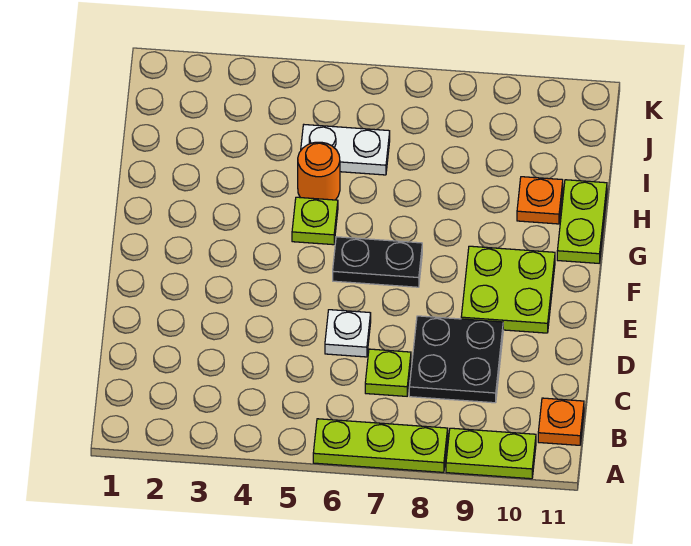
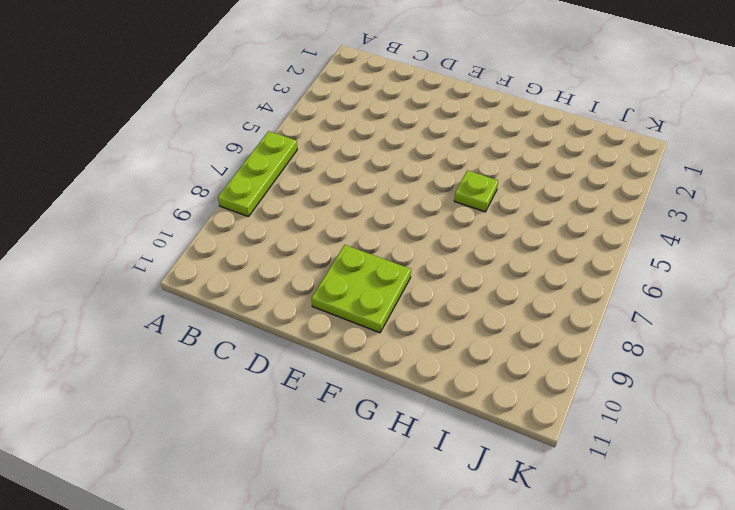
none -> lime 1x2 plate [446,428,536,479]
none -> orange 1x1 plate [538,398,584,445]
none -> lime 1x1 plate [365,349,411,396]

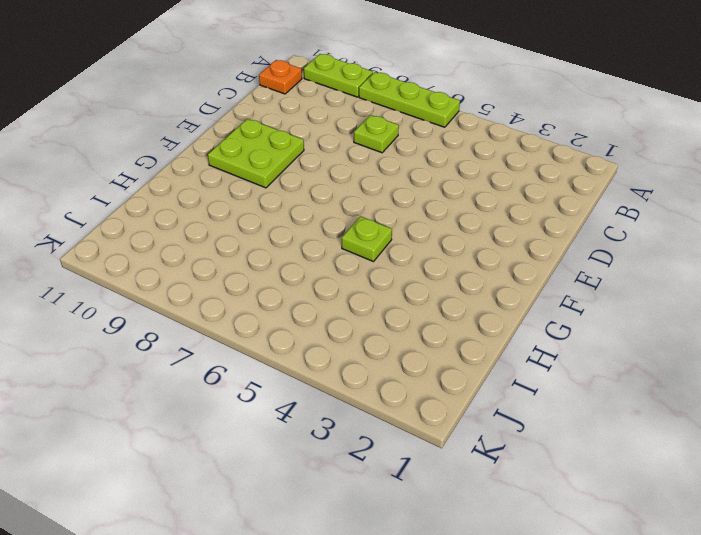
none -> black 2x2 plate [409,316,503,403]
none -> white 1x1 plate [325,310,371,357]
none -> black 1x2 plate [333,237,422,287]

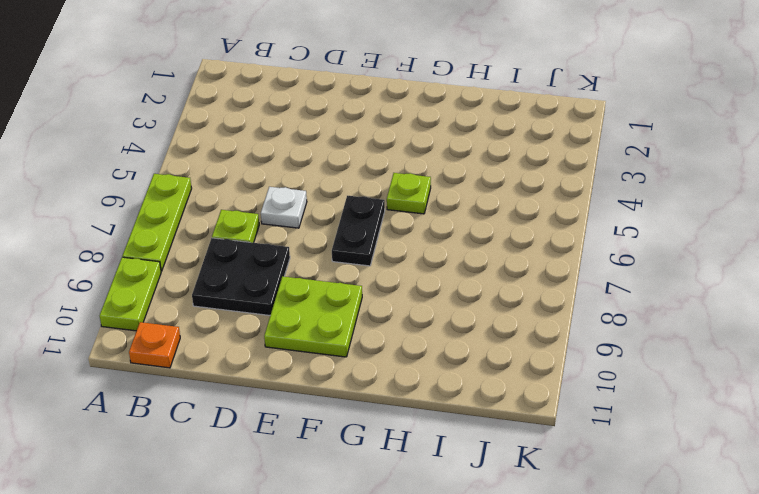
none -> lime 1x2 plate [557,180,607,263]
none -> orange 1x1 round brick [298,142,340,200]
none -> orange 1x1 plate [517,177,563,224]

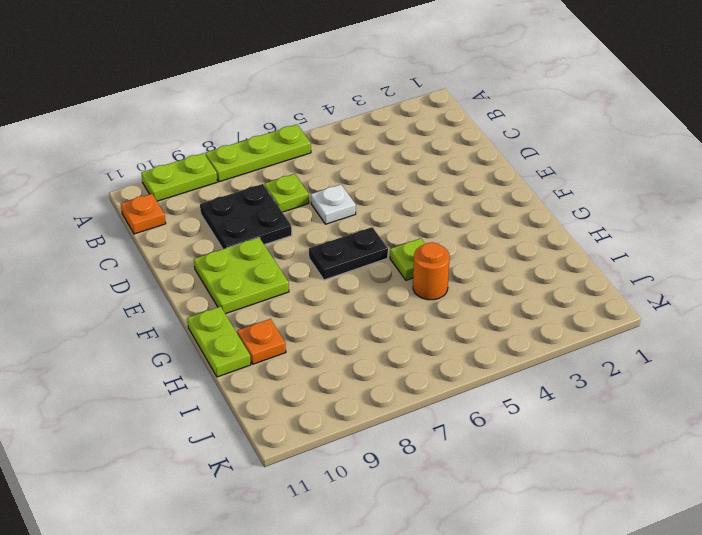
none -> white 1x2 plate [301,125,390,175]

